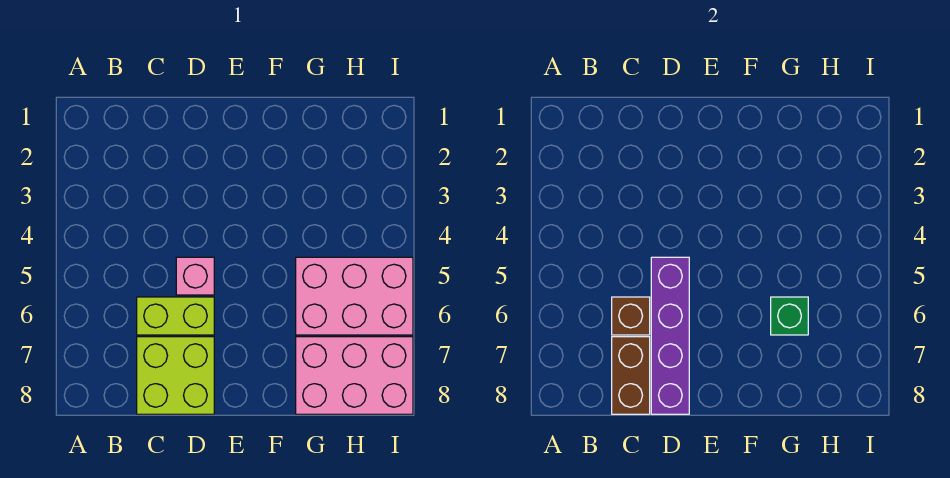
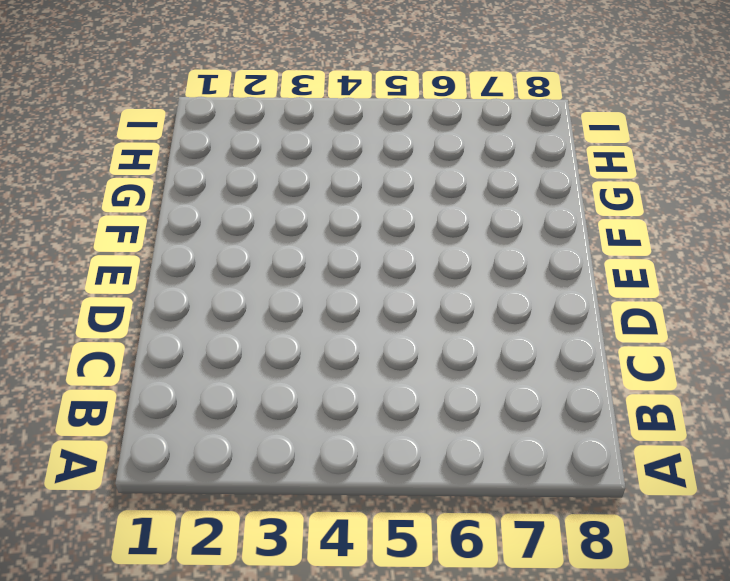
none -> lime 1x2 brick [137,297,214,335]
none -> lime 2x2 brick [137,337,214,414]

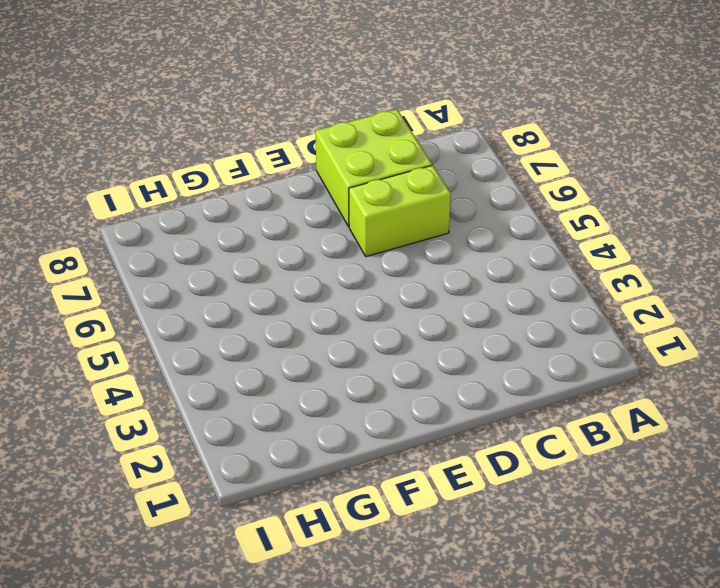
none -> pink 1x1 brick [176,257,214,295]
none -> pink 2x3 brick [296,257,413,335]

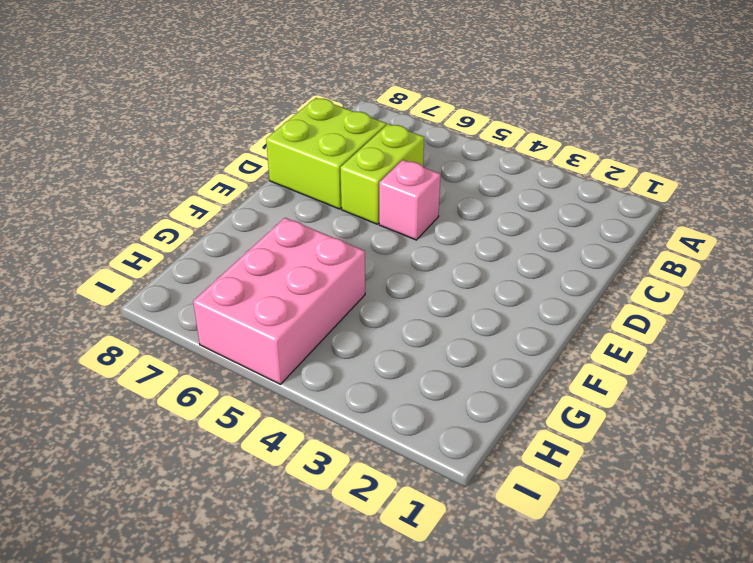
none -> pink 2x3 brick [296,337,413,414]
none -> brown 1x1 brick [612,297,650,335]

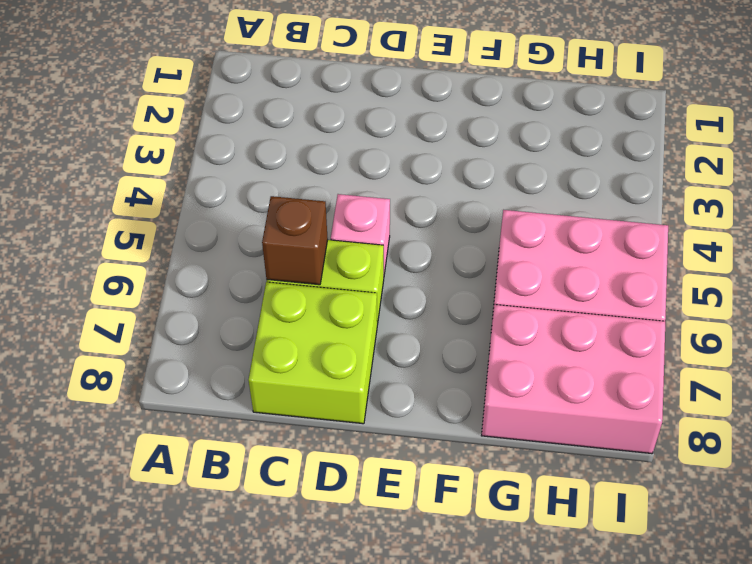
none -> brown 1x2 brick [612,337,650,414]
none -> purple 1x4 brick [651,257,689,414]

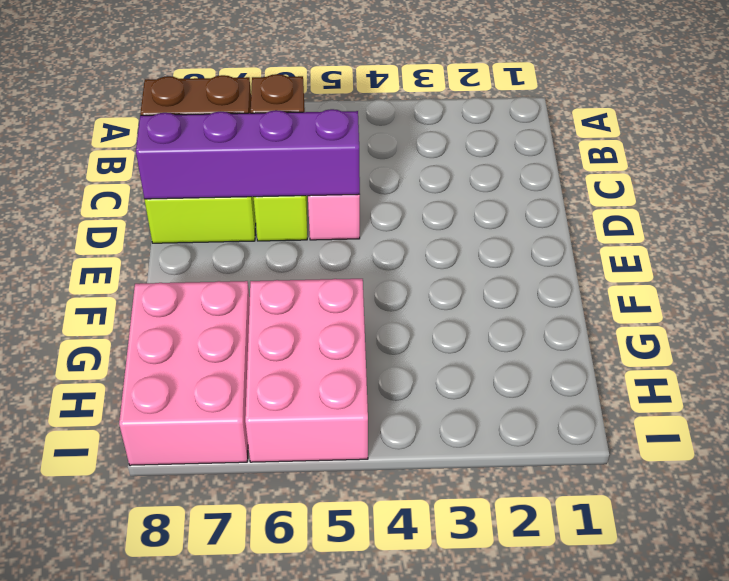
none -> green 1x1 brick [771,297,808,335]

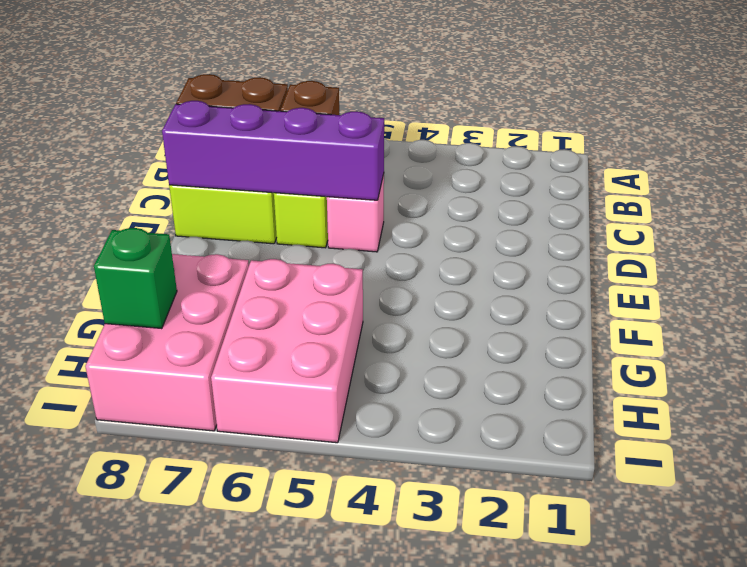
green 1x1 brick [94,228,177,329] -> green 1x1 brick moved to [771,297,808,335]

